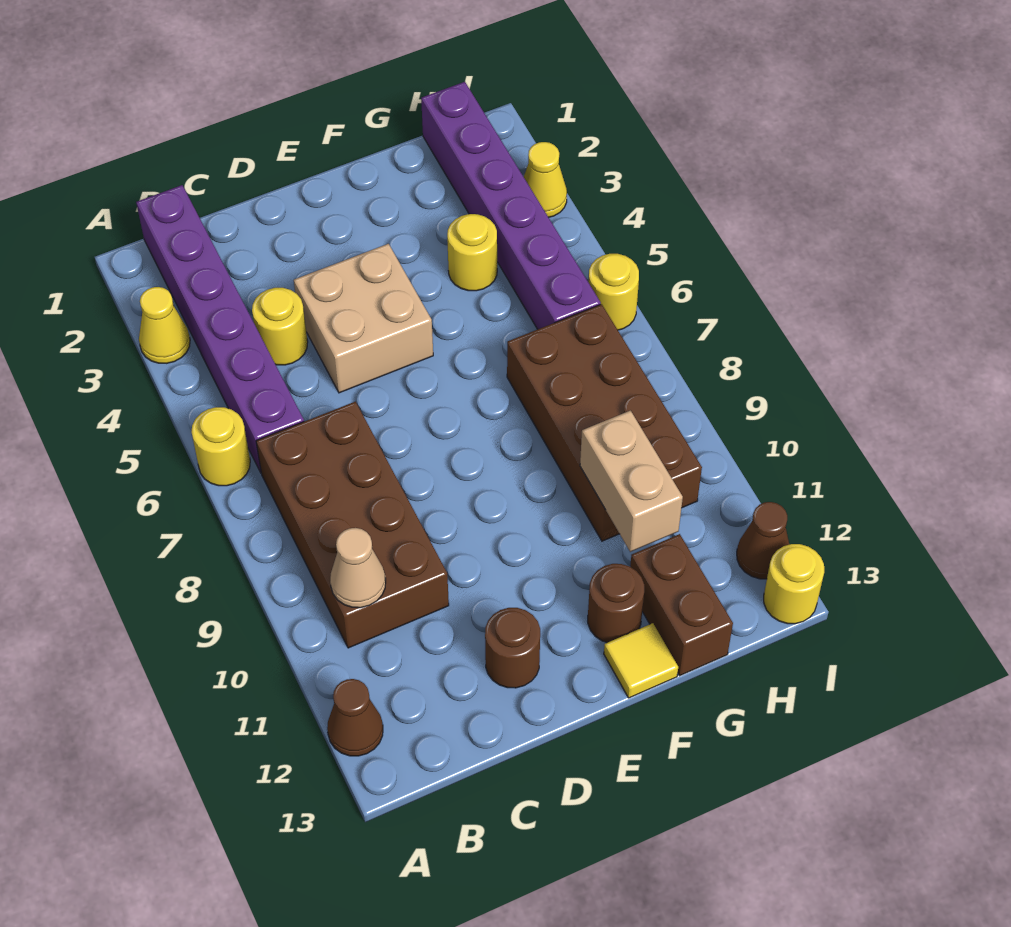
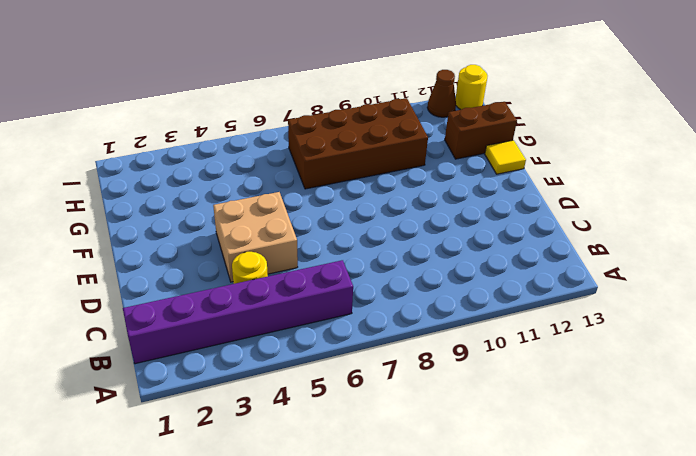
none -> yellow 1x1 cone [139,287,190,363]
none -> yellow 1x1 round brick [191,407,250,486]
none -> brown 1x1 cone [327,679,383,756]

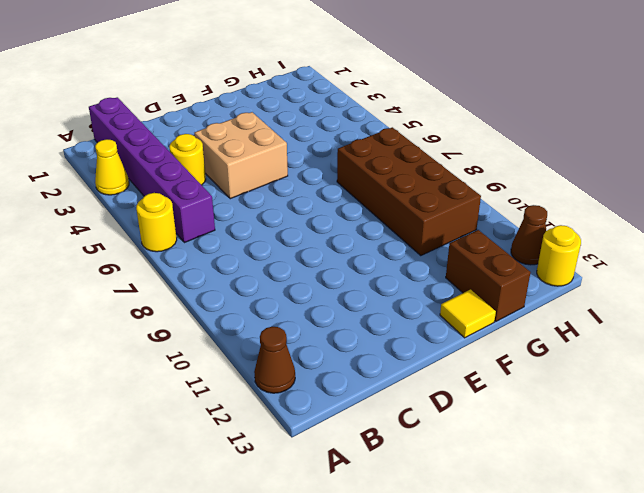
none -> brown 2x4 brick [256,402,449,648]
none -> brown 1x1 round brick [485,608,540,688]
none -> brown 1x1 round brick [588,564,644,643]

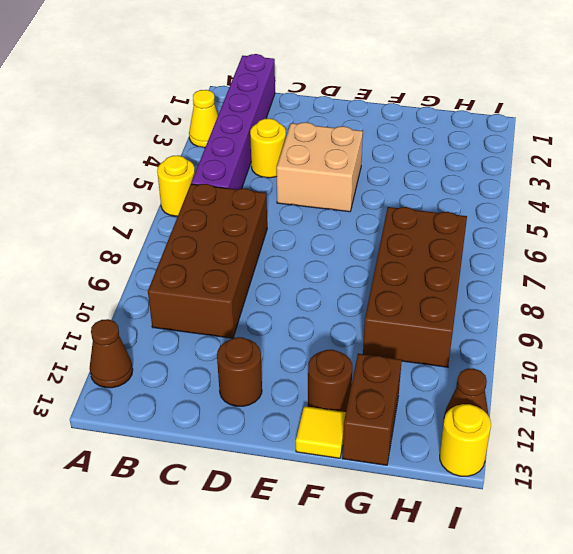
none -> yellow 1x1 round brick [447,214,497,291]
none -> purple 1x6 brick [421,82,601,329]
none -> yellow 1x1 cone [524,142,567,217]

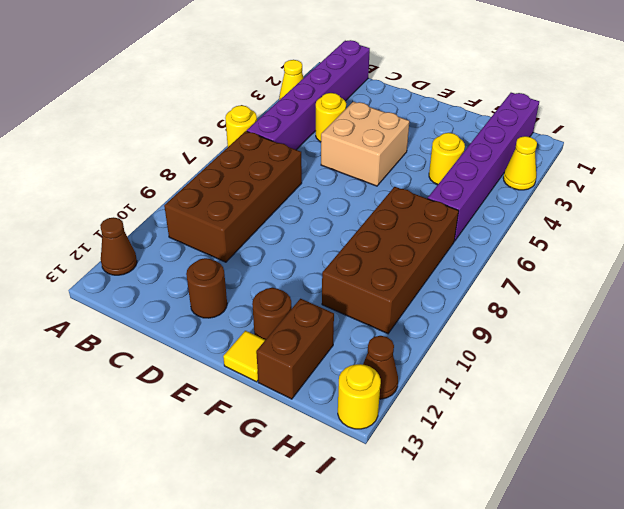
none -> yellow 1x1 round brick [588,254,639,330]
none -> tan 1x1 cone [330,528,386,608]
none -> tan 1x2 brick [580,411,683,552]

